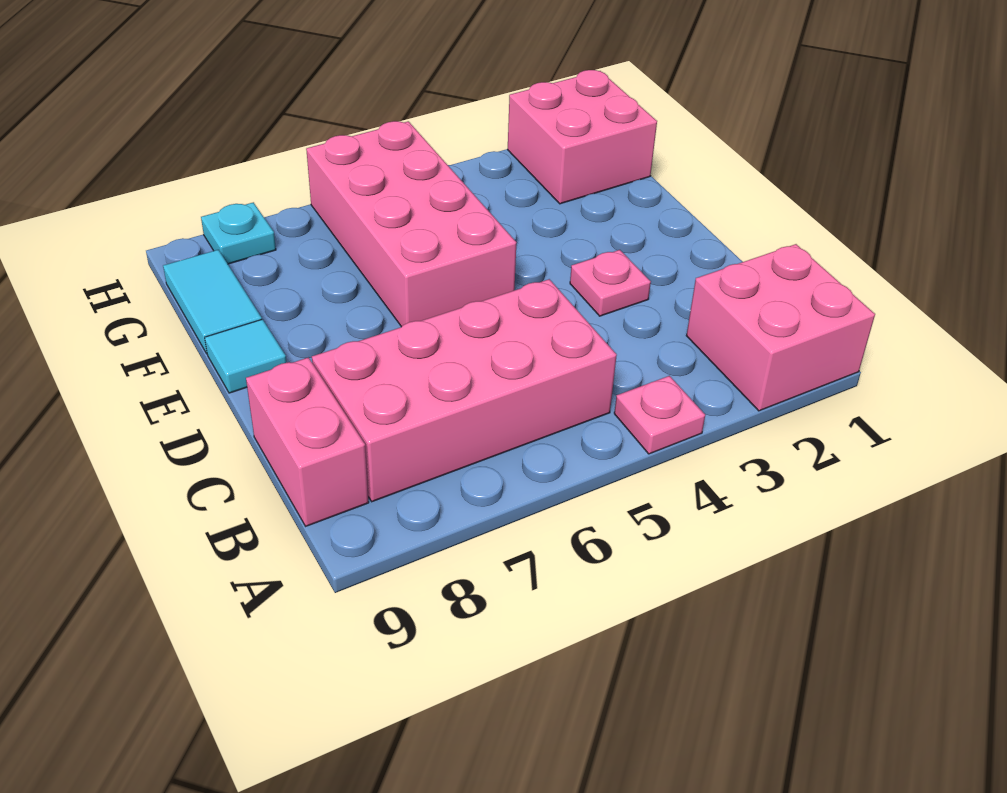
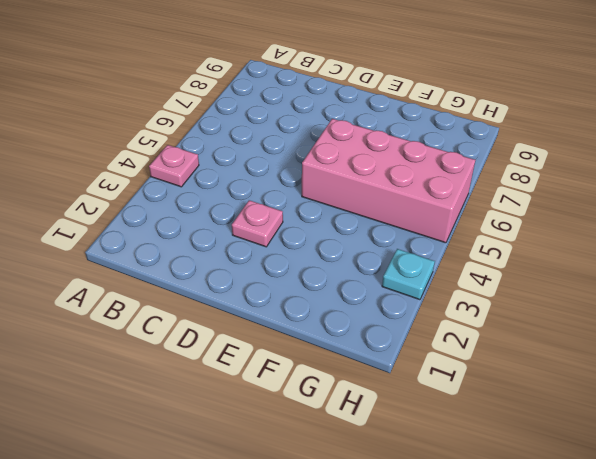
cyan 1x1 plate [382,249,435,300] -> cyan 1x1 plate moved to [201,202,276,264]
none -> pink 2x2 brick [686,244,875,411]
none -> pink 2x4 brick [312,279,617,502]

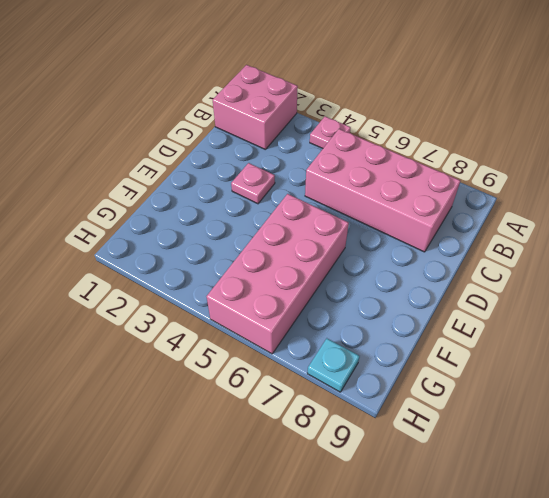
none -> pink 1x2 brick [246,358,369,526]
none -> cyan 1x1 tile [205,319,286,393]

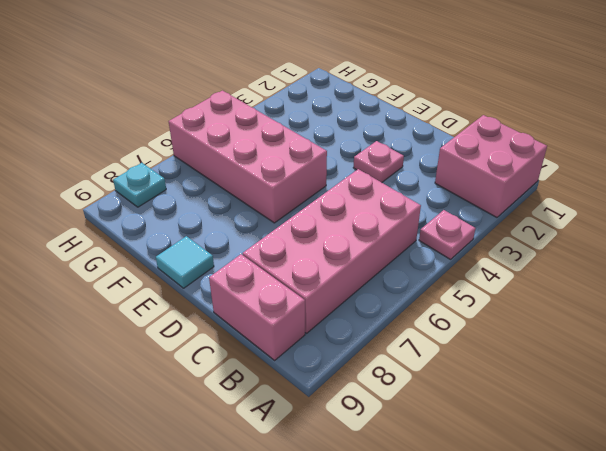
none -> cyan 1x2 tile [163,250,262,354]
none -> pink 2x2 brick [508,70,657,204]

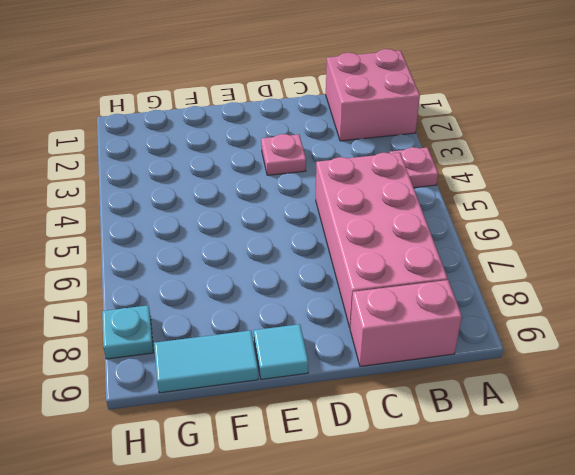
none -> pink 2x4 brick [306,121,517,327]
none -> pink 2x2 brick [508,70,657,204]

